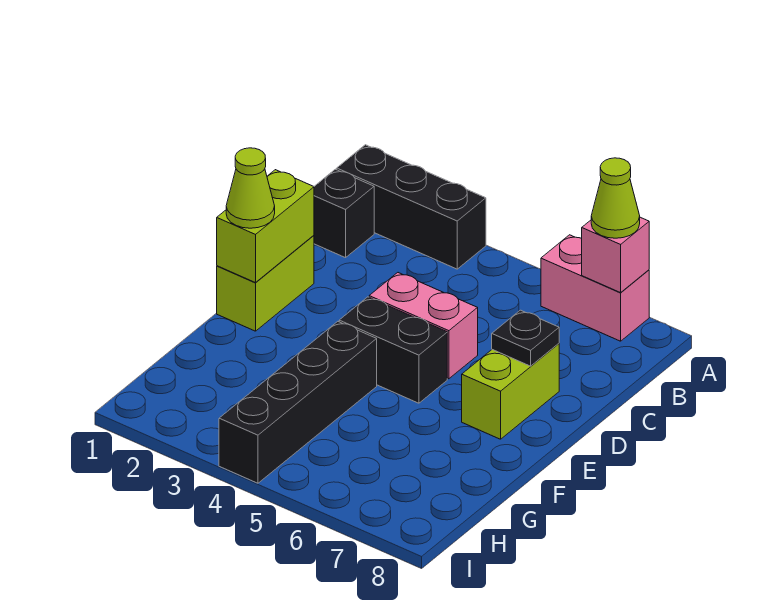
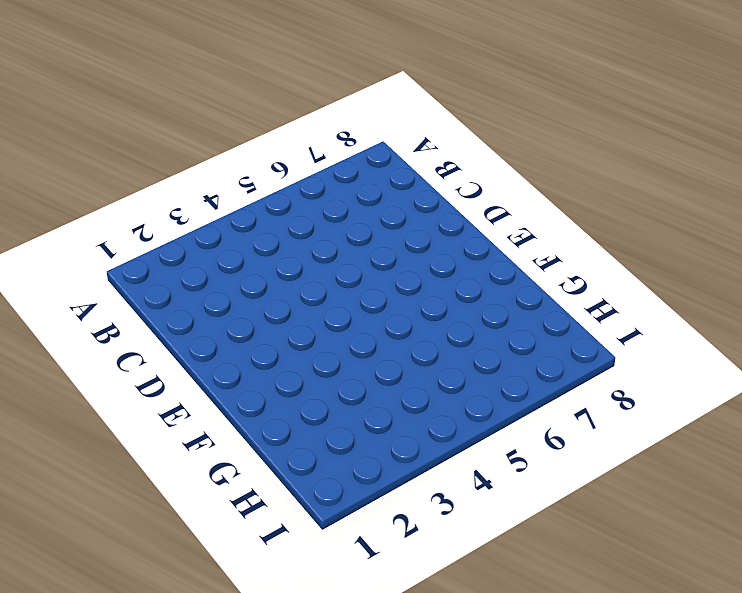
none -> black 1x3 brick [337,145,486,269]
none -> pink 1x2 brick [541,235,649,341]
none -> black 1x1 brick [314,169,374,258]

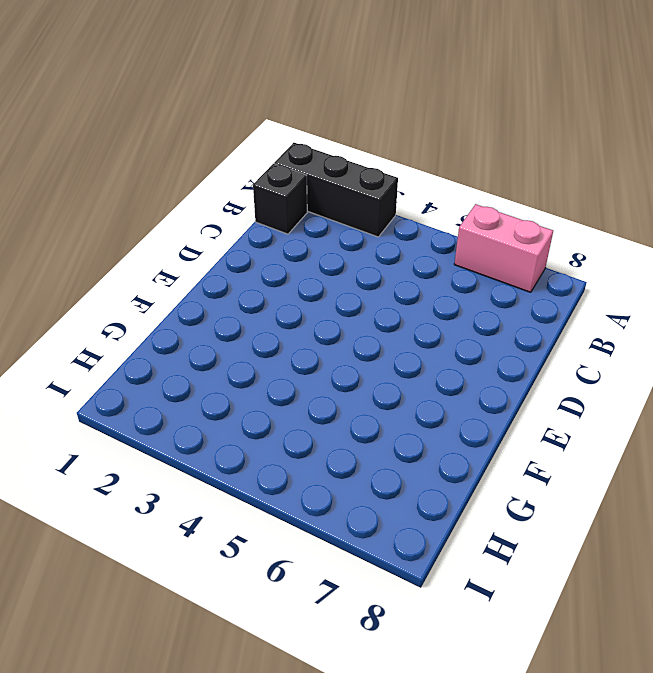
none -> lime 1x2 brick [217,235,314,331]
none -> pink 1x2 brick [369,273,478,379]
none -> lime 1x2 brick [462,344,559,439]

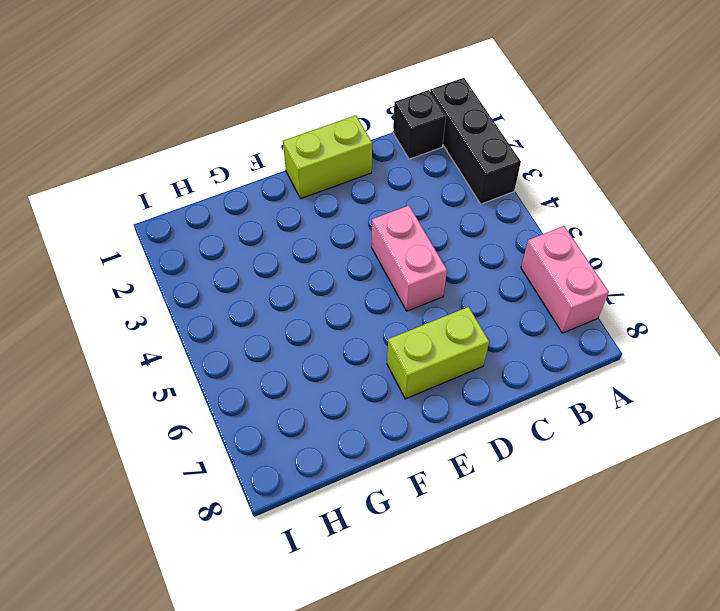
none -> black 1x2 brick [339,297,447,403]
none -> black 1x4 brick [219,322,377,483]
none -> pink 1x1 brick [582,217,649,293]

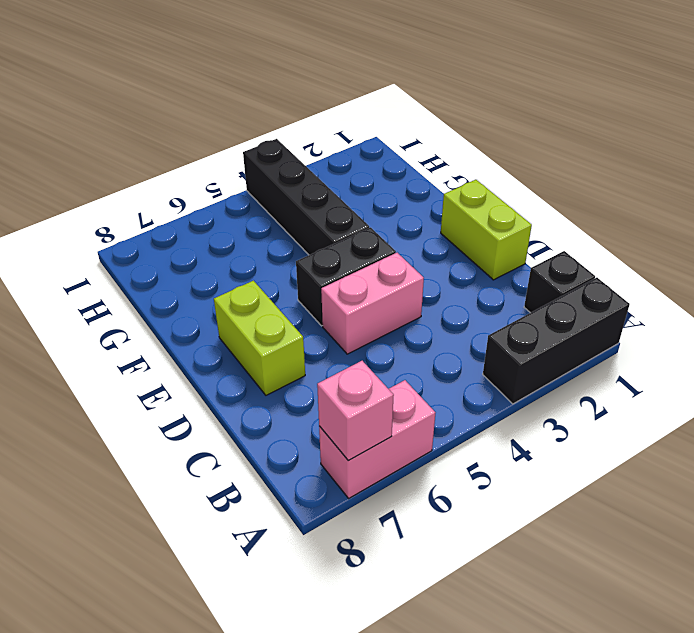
none -> lime 1x2 brick [217,170,314,283]
none -> black 1x1 plate [492,310,559,366]
none -> lime 1x1 cone [591,158,640,238]

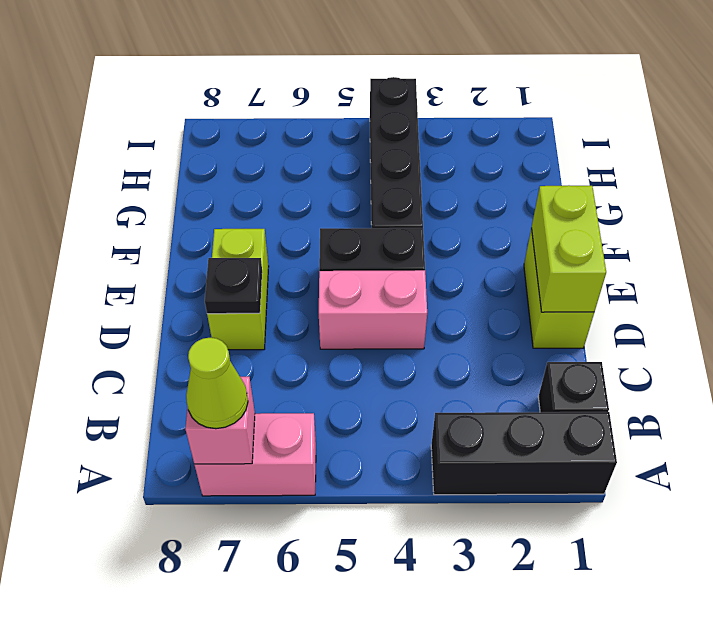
none -> lime 1x1 cone [226,148,275,228]

